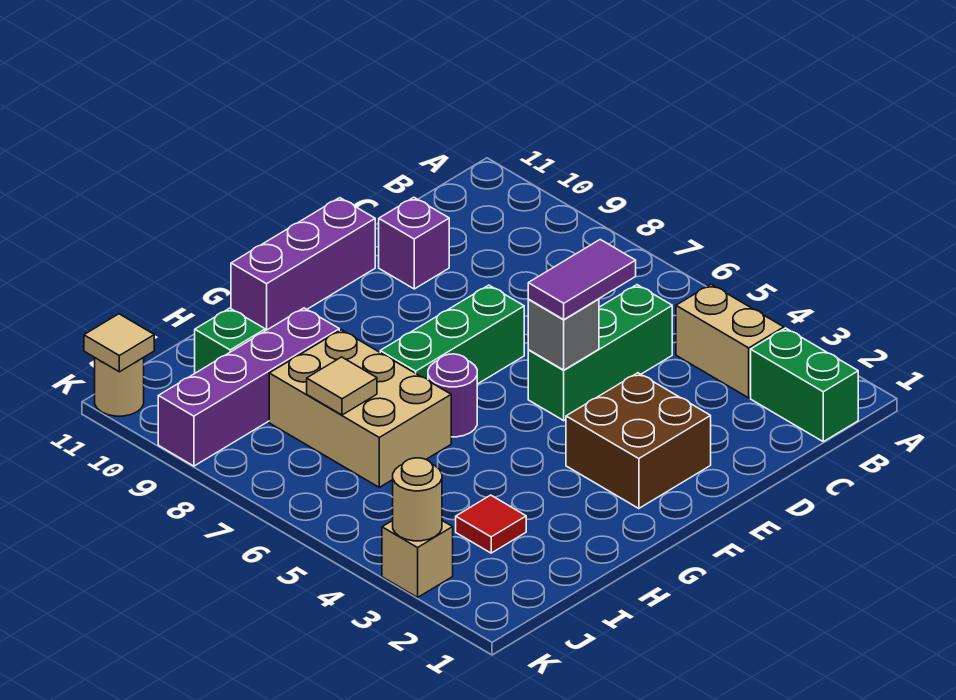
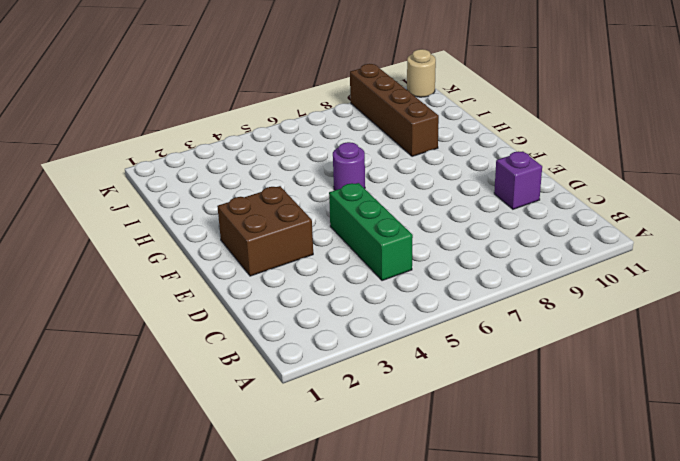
brown 1x4 brick [350,64,439,156] -> purple 1x4 brick [158,308,339,466]
none -> green 1x2 brick [751,328,858,442]
none -> tan 1x2 brick [676,284,784,398]
none -> green 1x3 brick [380,285,524,384]

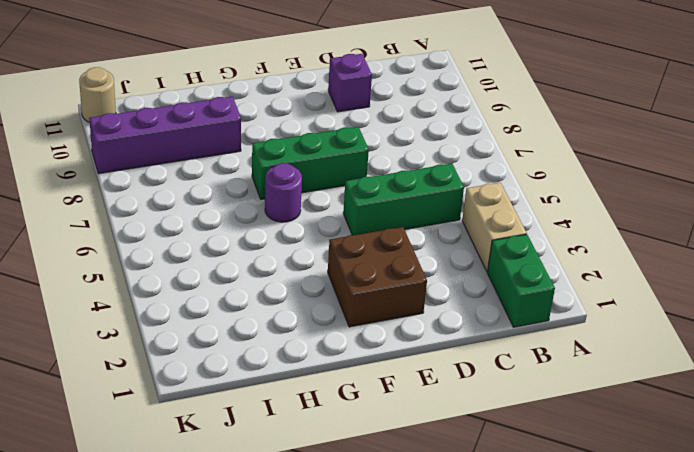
none -> purple 1x3 brick [231,198,375,331]
none -> tan 2x3 brick [269,330,451,487]
none -> red 1x1 tile [456,495,526,553]

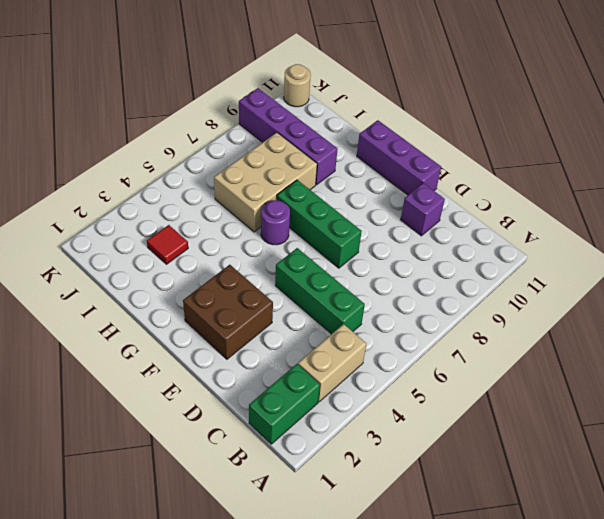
none -> green 1x1 brick [195,308,265,373]
none -> tan 1x1 brick [382,521,453,597]
none -> grey 1x1 brick [528,299,599,370]

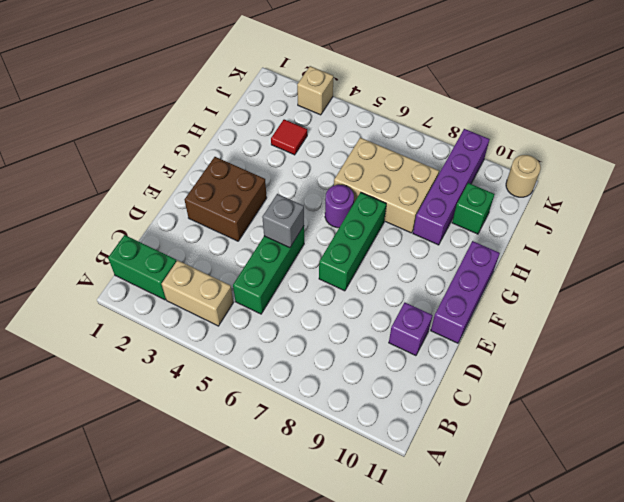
none -> tan 1x1 tile [307,357,377,415]
none -> tan 1x1 round brick [393,458,442,541]
none -> tan 1x1 tile [84,314,154,372]

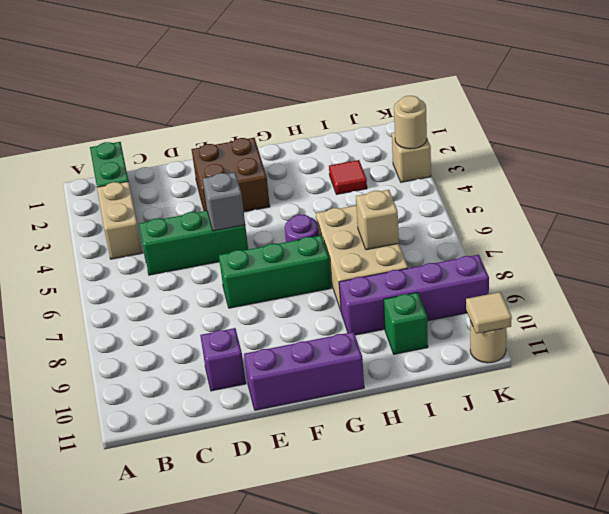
tan 1x1 brick [356,190,399,250] -> tan 1x1 tile [307,357,377,415]
none -> purple 1x2 tile [528,240,636,319]

